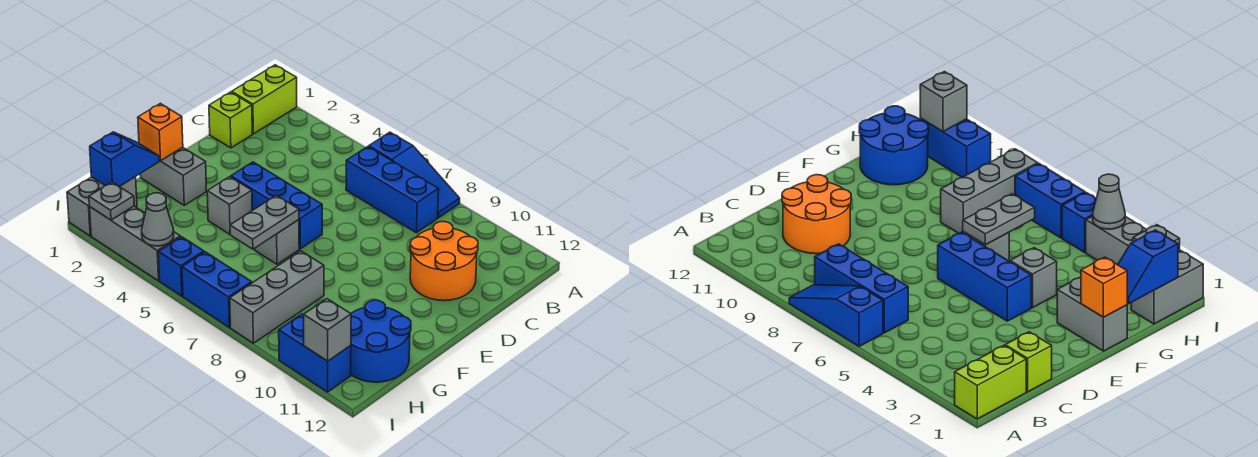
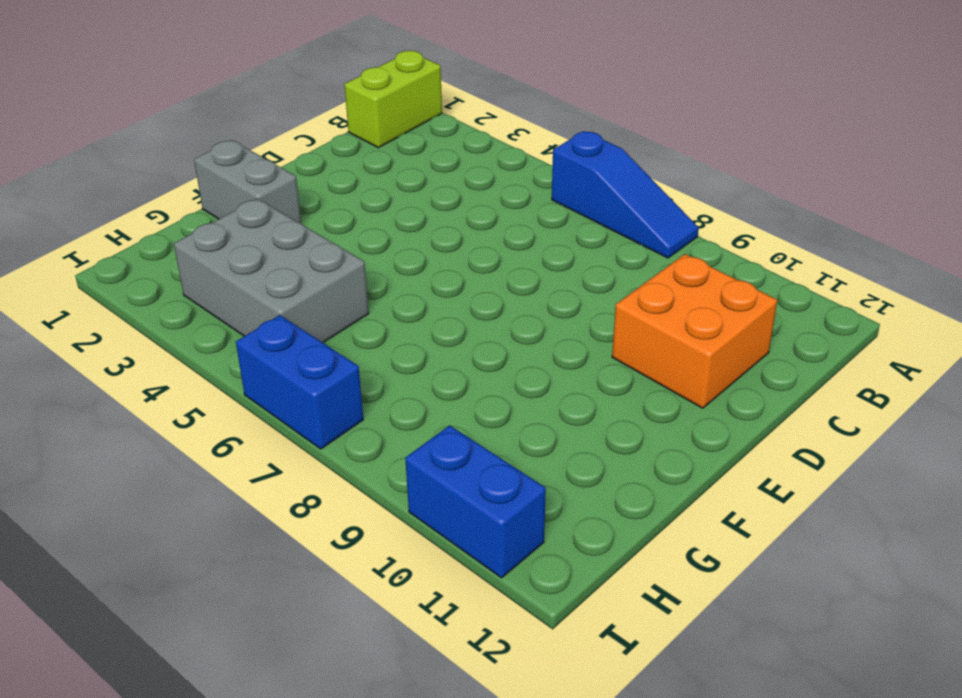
orange 2x2 brick [612,254,777,408] -> orange 2x2 round brick [410,222,478,301]
grey 2x3 brick [174,199,369,343] -> none
none -> blue 1x3 brick [346,147,439,233]
none -> lime 1x1 brick [209,92,252,148]
none -> blue 1x3 brick [231,162,322,249]

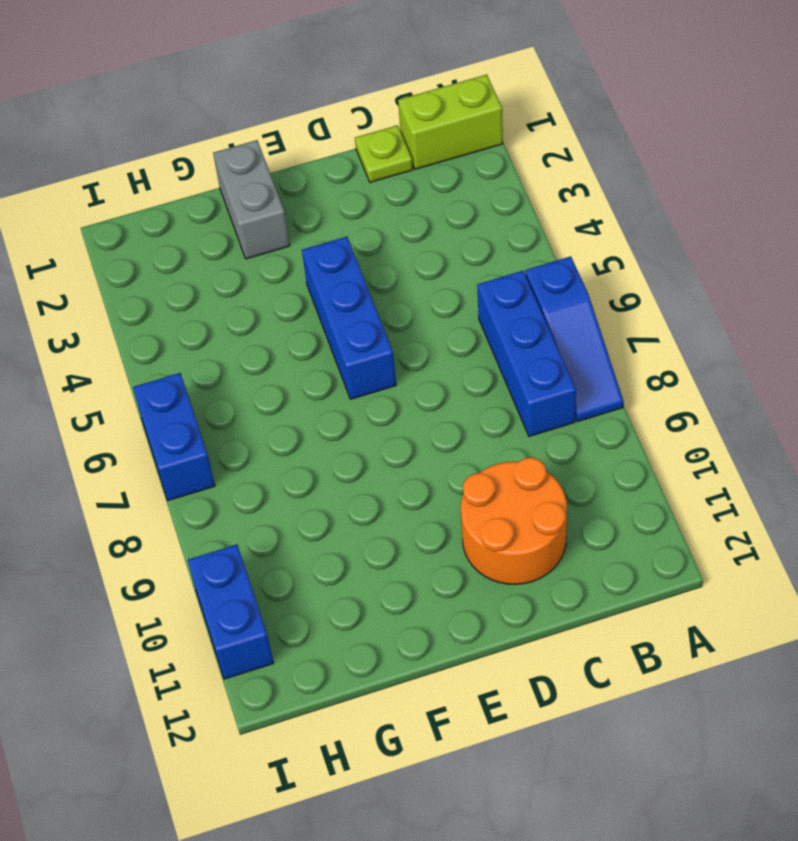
lime 1x1 plate [355,125,413,182] -> lime 1x1 brick [209,92,252,148]
none -> grey 1x1 brick [207,177,252,234]
none -> grey 1x1 brick [255,220,299,264]
none -> grey 1x3 brick [230,251,324,343]

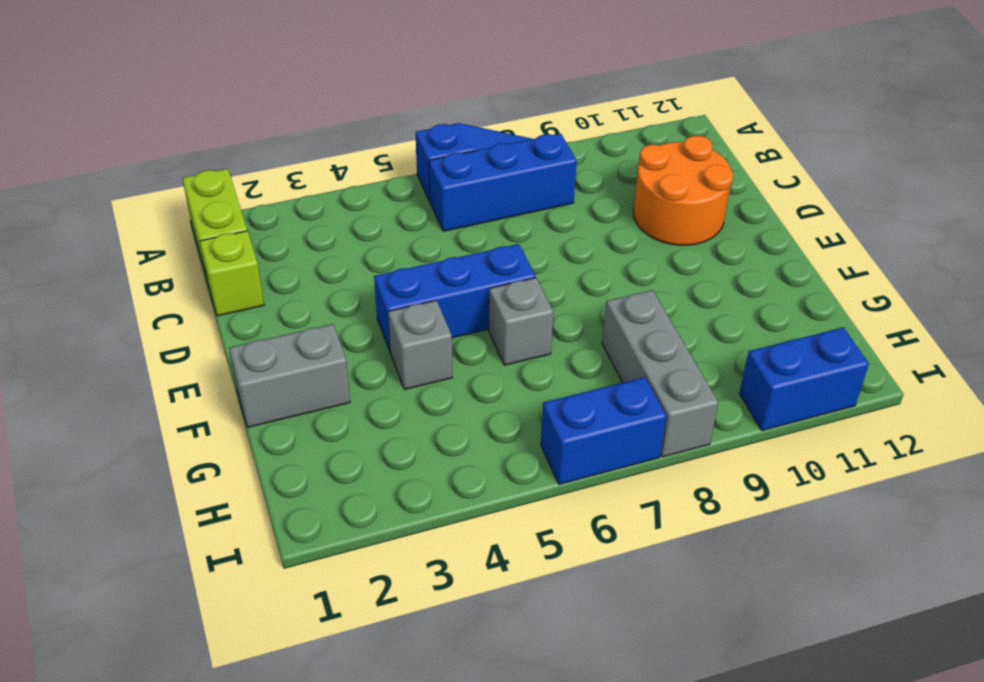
none -> blue 2x2 round brick [351,300,411,382]
none -> grey 1x2 brick [67,177,137,236]
none -> grey 1x3 brick [90,206,180,281]

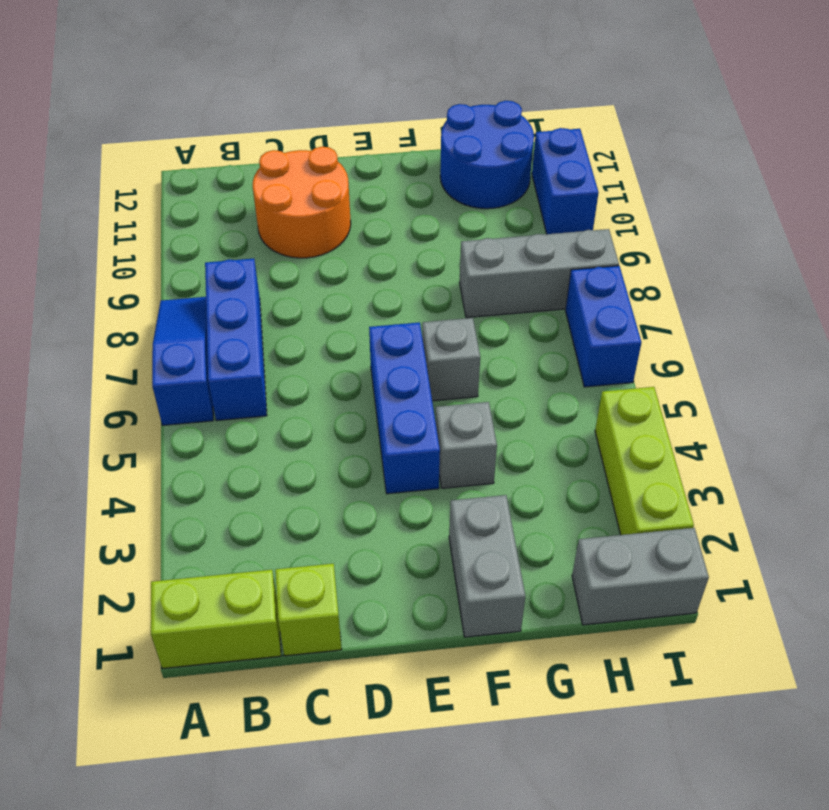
lime 1x3 brick [595,387,694,535] -> grey 1x3 brick [90,206,180,281]
none -> blue 1x1 brick [158,237,204,296]
none -> orange 1x1 brick [138,103,183,161]
none -> grey 1x2 plate [230,195,299,249]

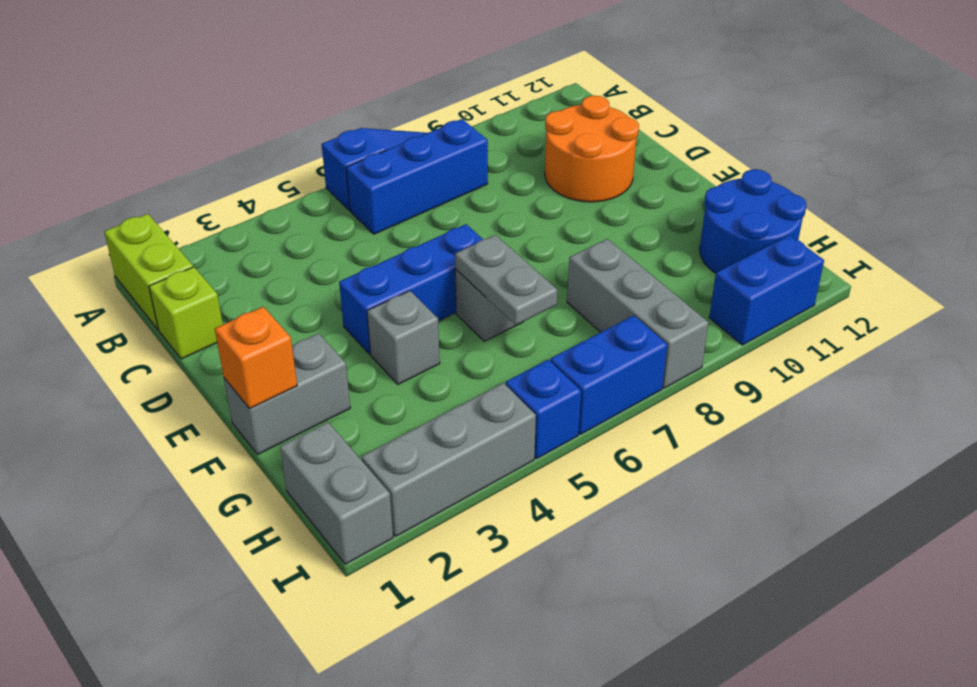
none -> blue 1x2 slope [90,132,159,186]
none -> grey 1x1 plate [89,182,134,220]
none -> grey 1x1 cone [142,193,174,246]

